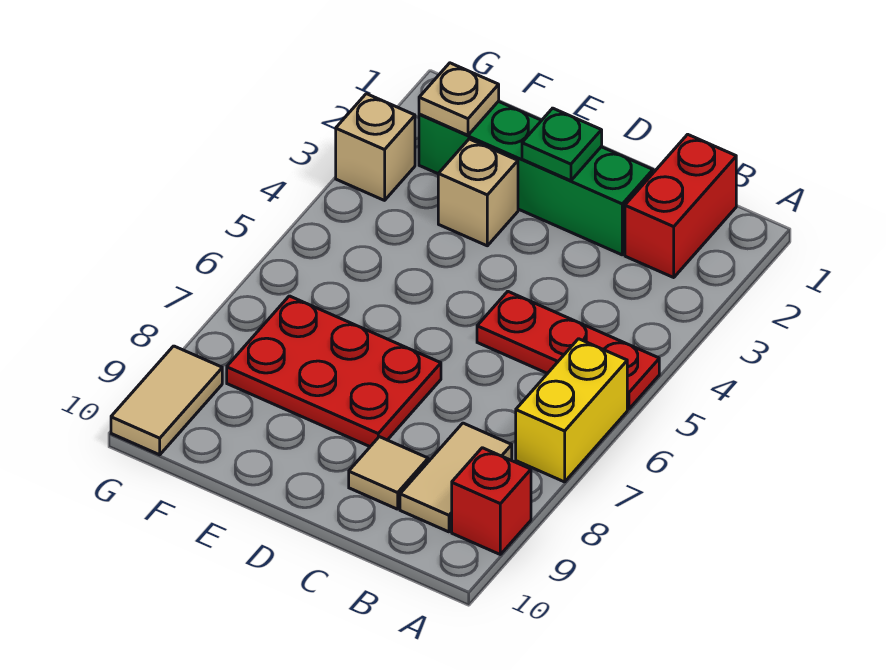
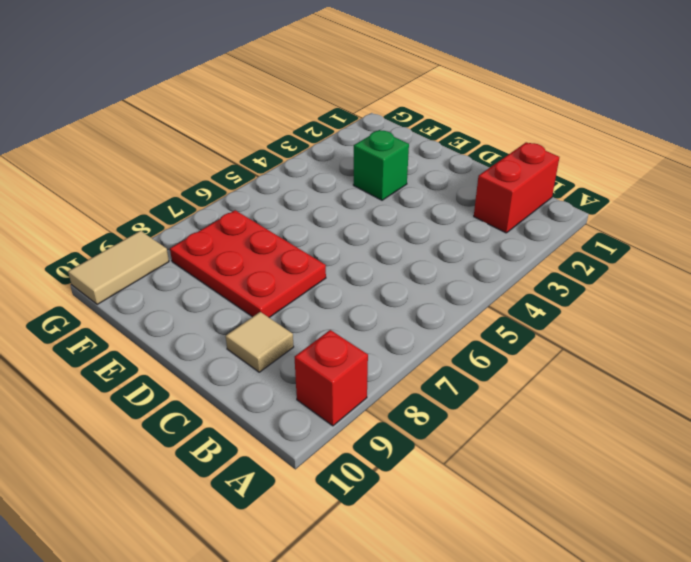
green 1x1 brick [353,130,409,200] -> tan 1x1 brick [438,139,518,246]
none -> red 1x3 plate [477,291,659,409]
none -> yellow 1x2 brick [516,339,627,482]
none -> tan 1x2 tile [400,423,512,532]

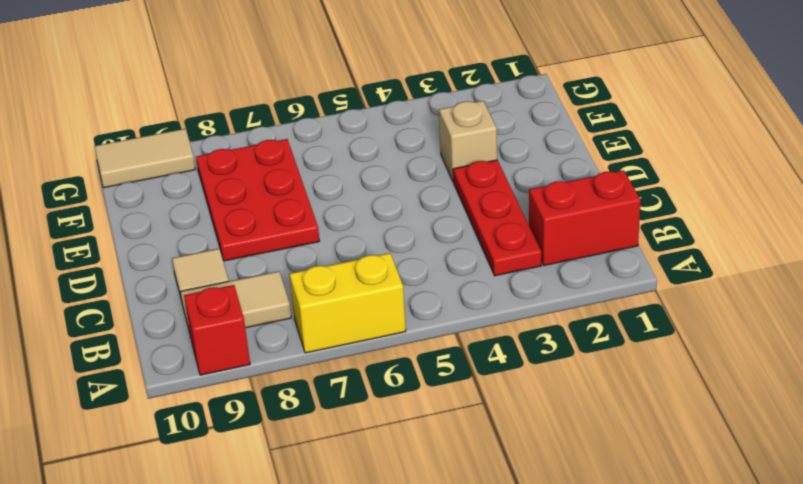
red 1x3 plate [453,160,541,276] -> red 1x3 plate moved to [477,291,659,409]
none -> green 1x4 brick [419,101,653,255]
none -> tan 1x1 brick [336,94,415,200]
none -> green 1x1 plate [522,108,602,181]

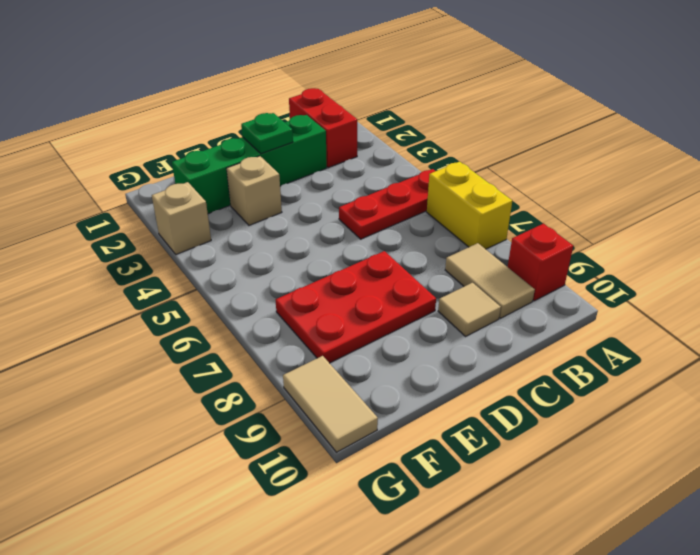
none -> tan 1x1 plate [419,63,499,135]

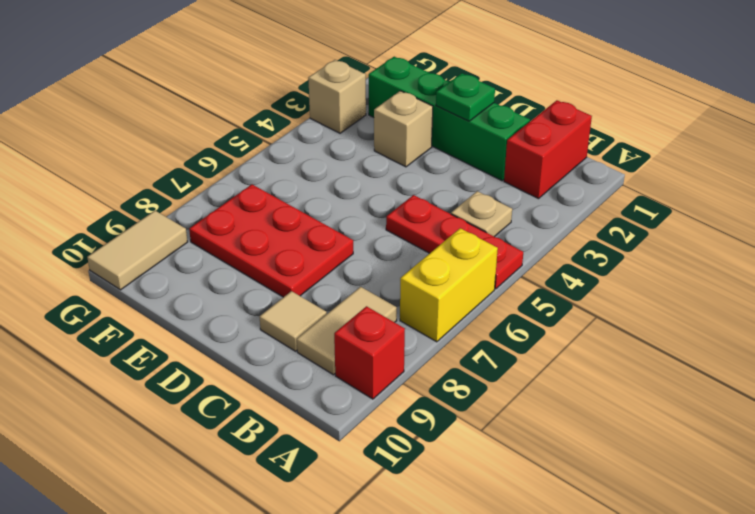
tan 1x1 plate [451,191,512,237] -> tan 1x1 plate moved to [419,63,499,135]

